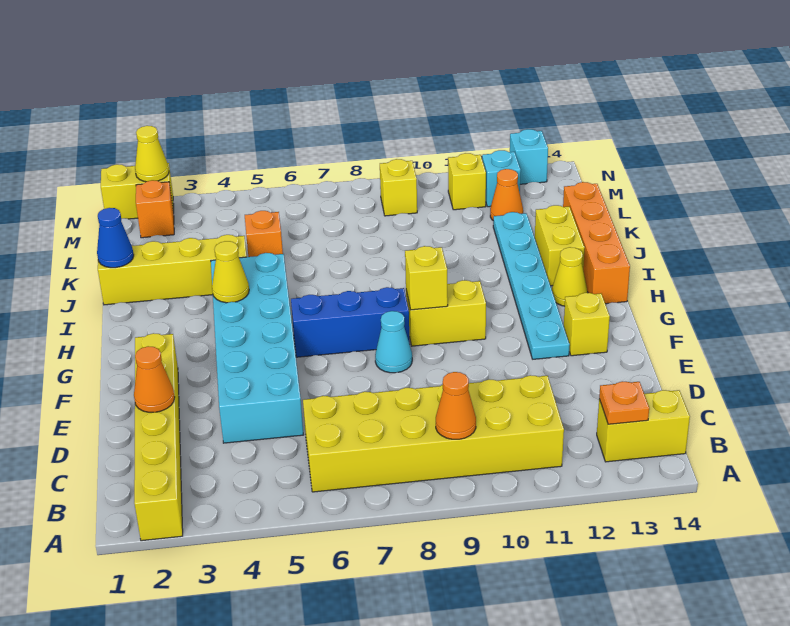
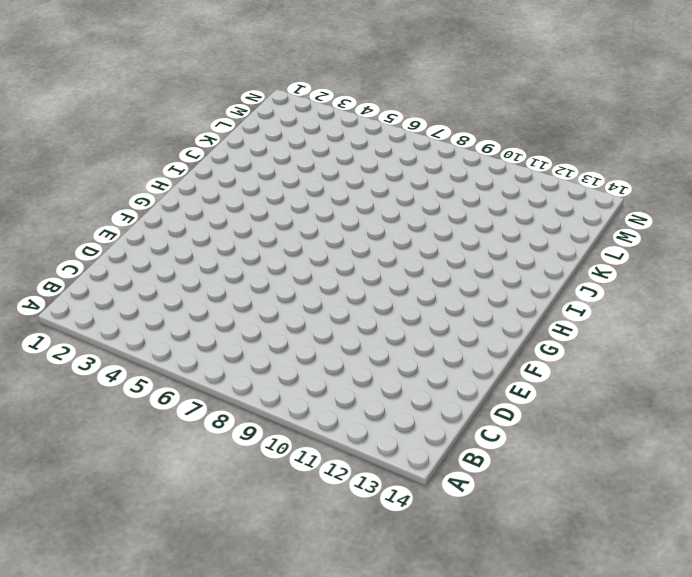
none -> yellow 1x6 brick [134,333,183,541]
none -> yellow 2x6 brick [303,375,564,492]
none -> yellow 1x2 brick [597,390,690,462]

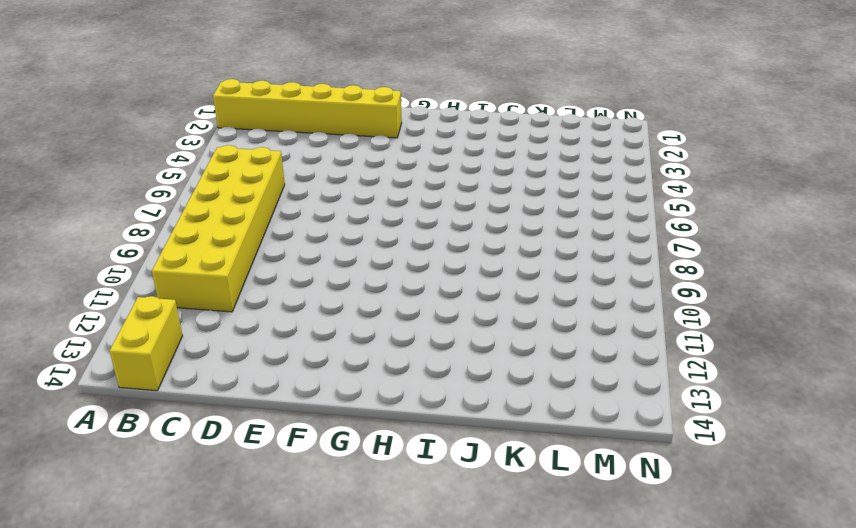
none -> cyan 2x6 brick [211,253,303,443]
none -> cyan 1x1 cone [375,311,412,373]
none -> cyan 1x6 plate [493,212,570,359]

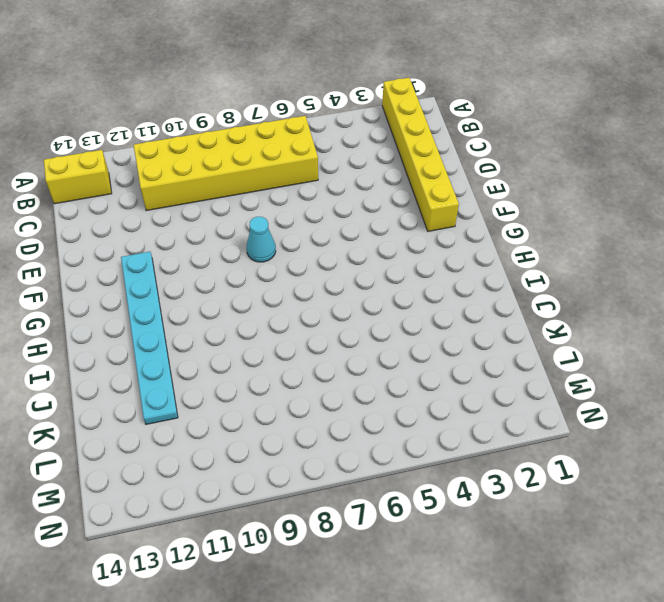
none -> cyan 2x6 brick [211,253,303,443]
none -> yellow 1x1 brick [564,293,610,356]
none -> blue 1x3 brick [291,287,410,357]

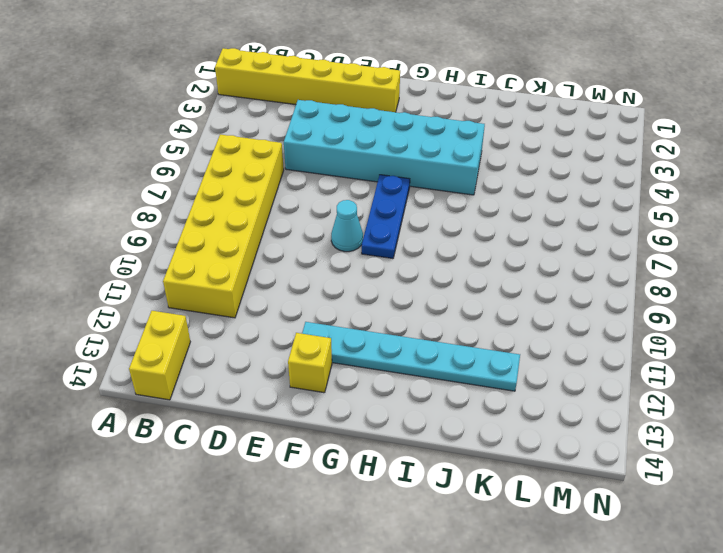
blue 1x3 plate [362,175,410,259] -> blue 1x3 brick [291,287,410,357]
none -> yellow 1x2 brick [406,280,486,346]
none -> yellow 1x1 cone [552,247,587,306]
none -> orange 1x4 brick [563,182,630,304]

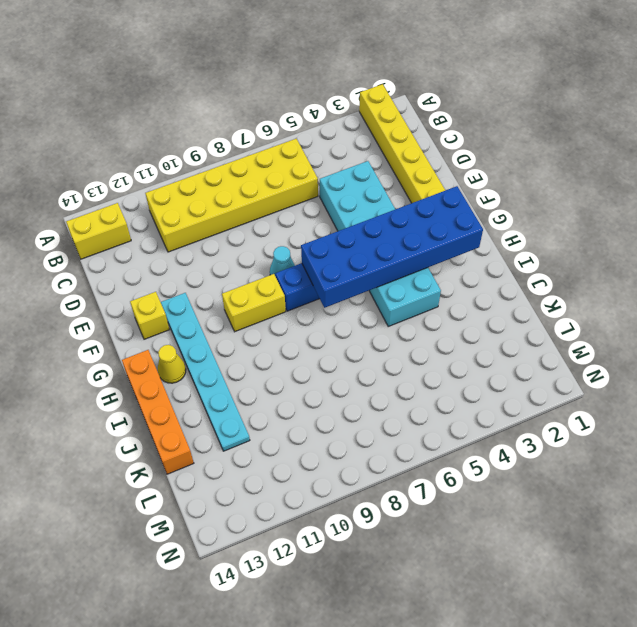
blue 2x6 brick [301,186,483,308] -> yellow 1x1 cone [212,241,249,303]
none -> yellow 1x2 brick [535,205,585,286]
none -> yellow 1x4 brick [98,235,247,305]
none -> orange 1x1 brick [245,211,283,257]

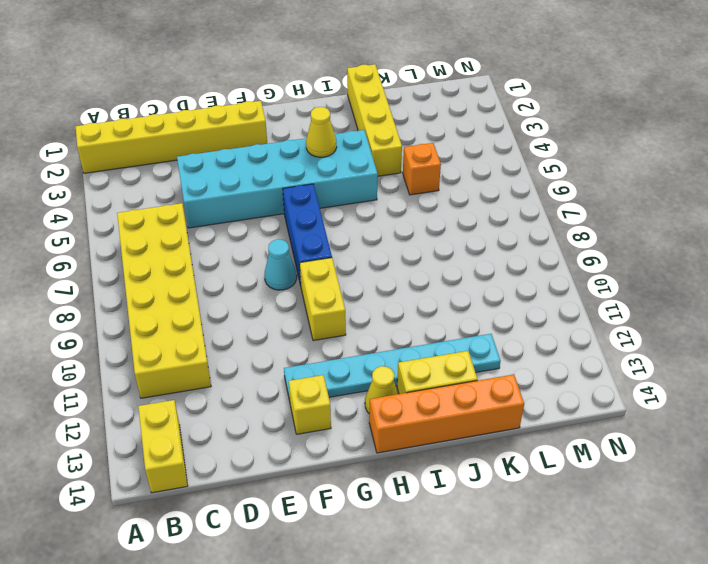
none -> orange 1x1 cone [490,169,523,220]
none -> orange 1x1 brick [136,180,174,238]
none -> yellow 1x1 brick [380,159,417,216]

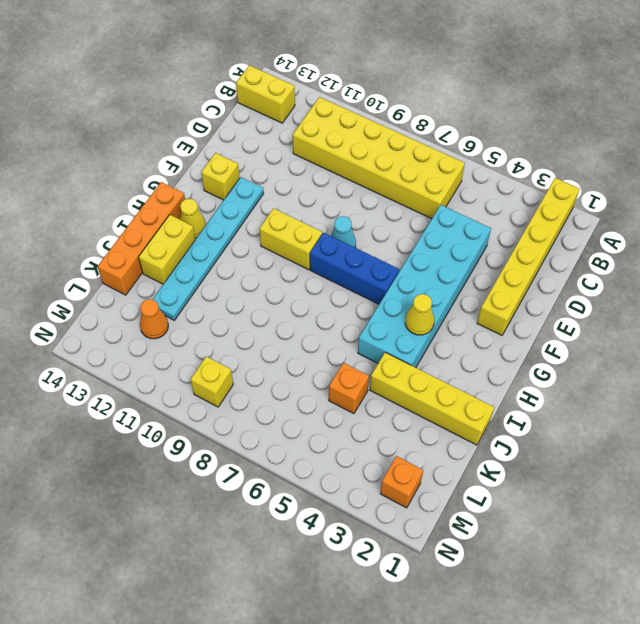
none -> yellow 1x1 brick [448,153,486,210]
none -> cyan 1x1 brick [482,150,521,207]
none -> yellow 1x2 brick [101,163,174,219]

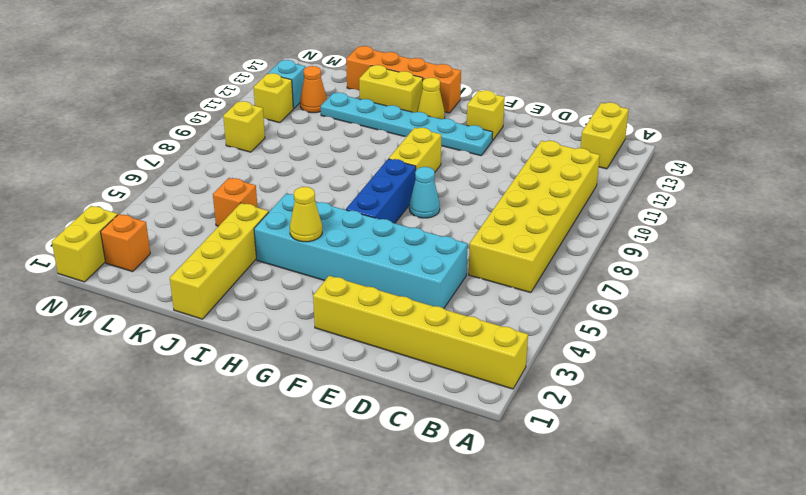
none -> cyan 1x1 brick [510,129,548,184]
none -> orange 1x1 cone [436,372,476,439]
none -> orange 1x1 plate [599,381,649,424]

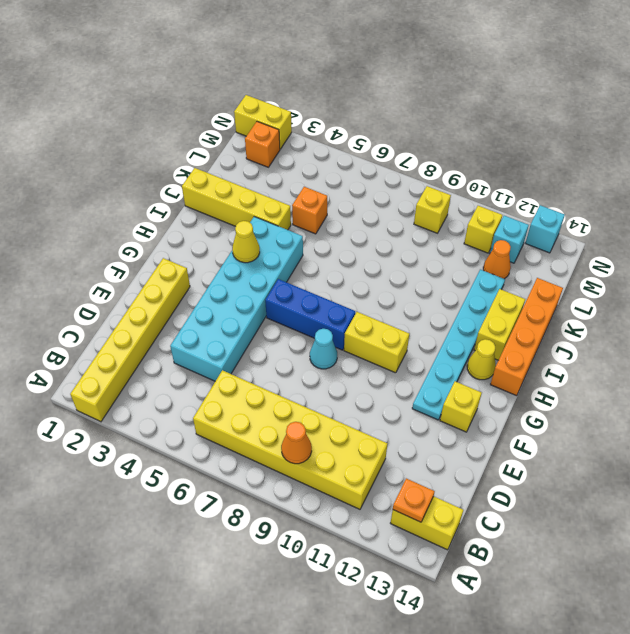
none -> orange 1x1 cone [134,346,175,412]
none -> yellow 1x1 brick [405,246,448,310]
none -> blue 1x1 cone [97,208,134,268]

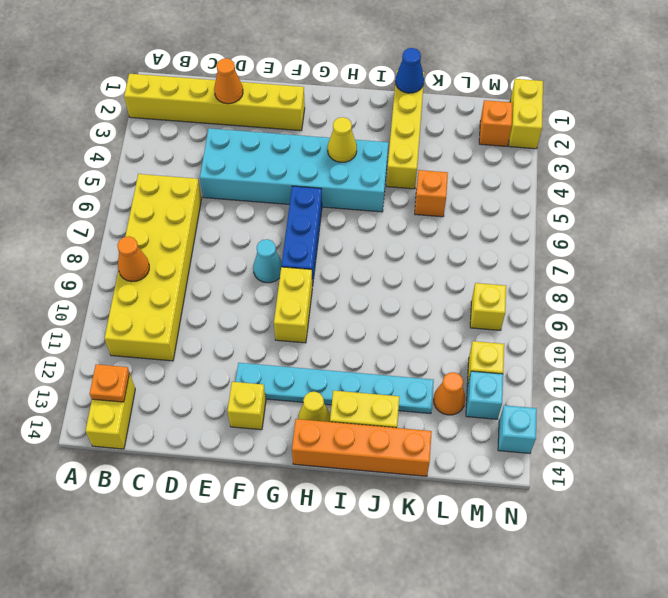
none -> yellow 1x1 brick [405,246,448,310]
none -> yellow 1x1 cone [135,126,169,182]

